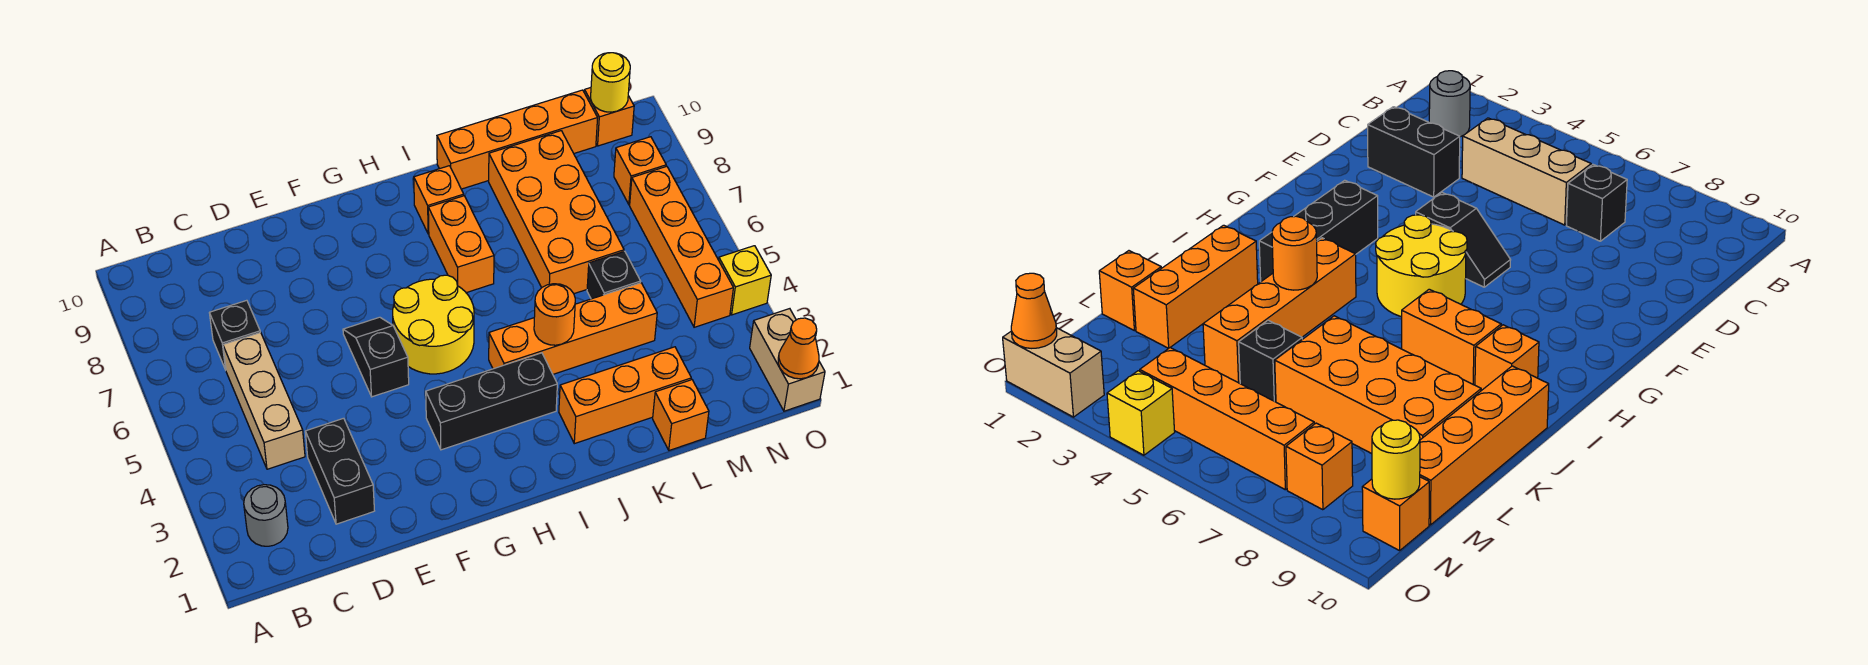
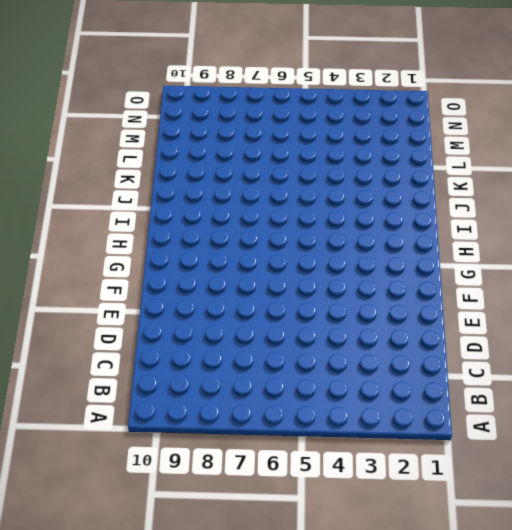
none -> grey 1x1 round brick [244,485,288,546]
none -> tan 1x3 brick [223,332,305,469]
none -> black 1x1 brick [209,300,260,370]

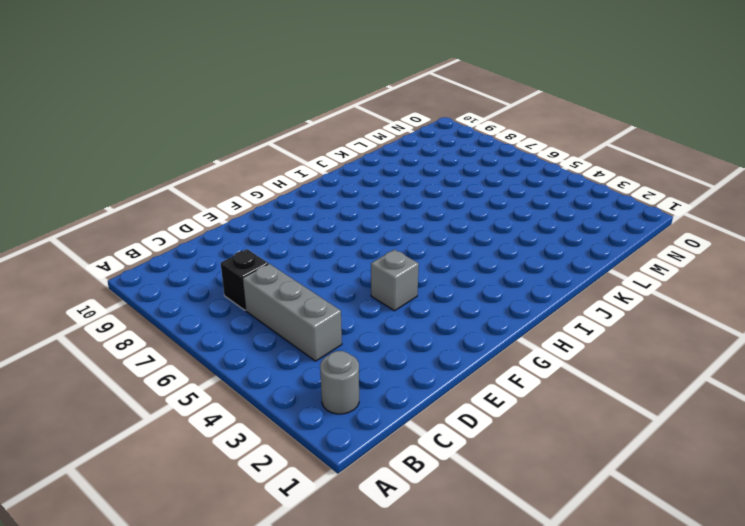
grey 1x3 brick [243,264,342,361] -> tan 1x3 brick [223,332,305,469]
grey 1x1 brick [371,249,419,311] -> none
none -> black 1x2 brick [305,418,374,524]
none -> black 1x2 slope [343,317,409,397]
none -> black 1x3 brick [426,353,557,450]

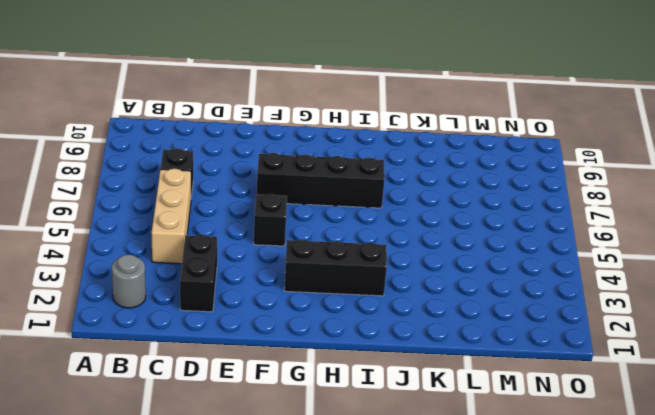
black 1x4 brick [257,153,385,208] -> orange 1x2 brick [428,196,494,293]
none -> yellow 2x2 round brick [393,275,474,374]
none -> orange 1x4 brick [489,283,657,374]
none -> orange 1x1 brick [414,166,464,234]

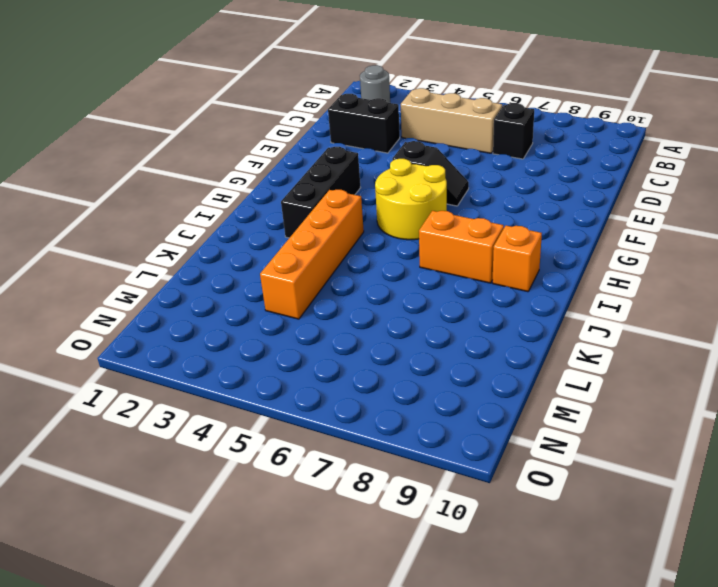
none -> orange 1x3 brick [559,347,691,444]
none -> orange 1x4 brick [437,90,598,189]
none -> orange 2x4 brick [489,131,624,294]

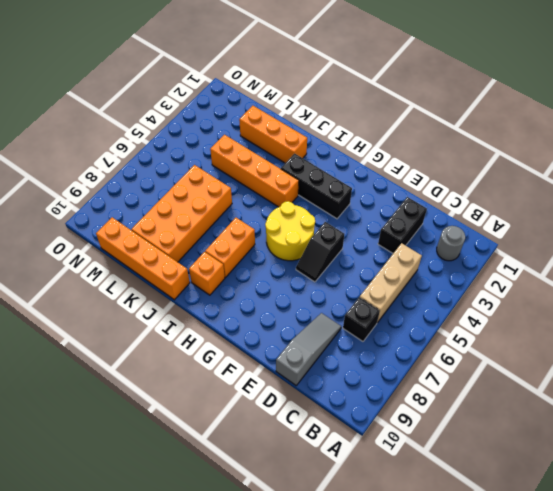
grey 1x3 slope [276,313,341,385] -> none
none -> orange 1x1 brick [653,380,709,450]
none -> black 1x1 brick [587,251,641,299]
none -> orange 1x4 brick [630,166,733,327]

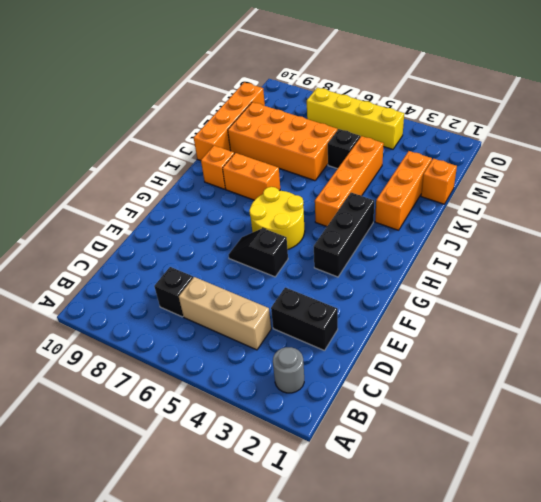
yellow 1x4 brick [307,88,404,149] -> orange 1x4 brick [630,166,733,327]
none -> orange 1x1 brick [614,137,666,205]
none -> orange 1x1 brick [584,88,634,146]
none -> tan 1x2 brick [750,309,825,411]

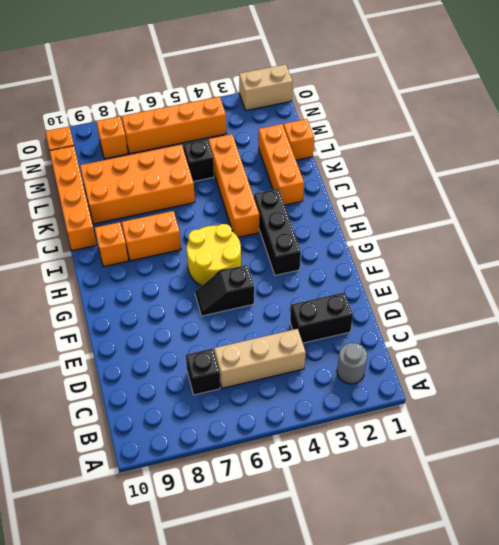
none -> yellow 1x1 brick [719,246,771,315]
none -> orange 1x1 round brick [534,284,575,345]
none -> yellow 1x1 round brick [591,53,630,112]

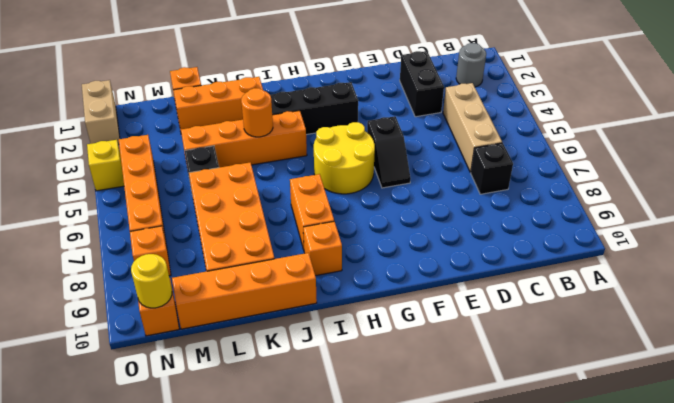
none -> orange 1x1 cone [778,318,819,379]

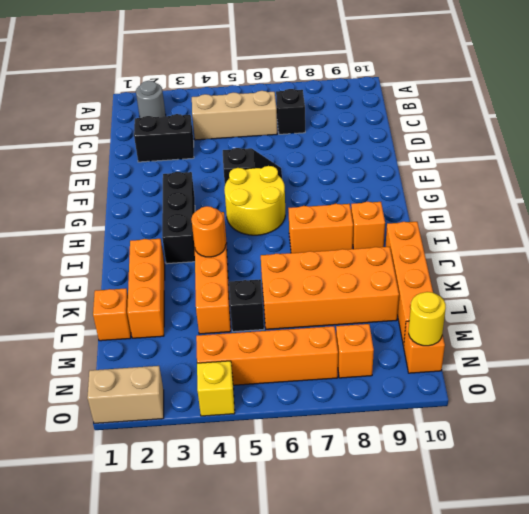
none -> orange 1x1 cone [778,318,819,379]

